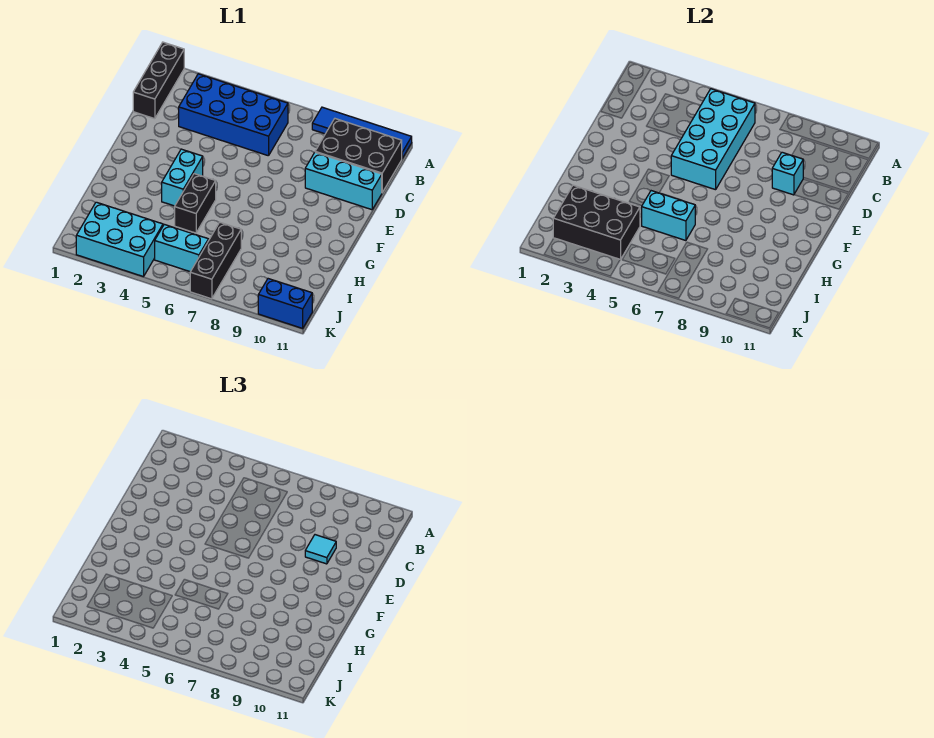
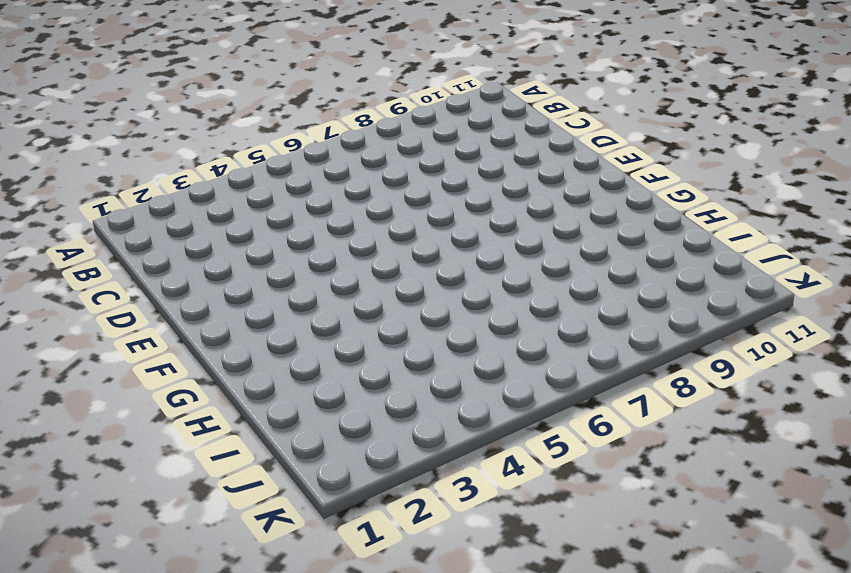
none -> black 1x3 brick [133,42,184,119]
none -> blue 1x4 tile [312,107,412,158]
none -> blue 2x4 brick [179,74,288,156]

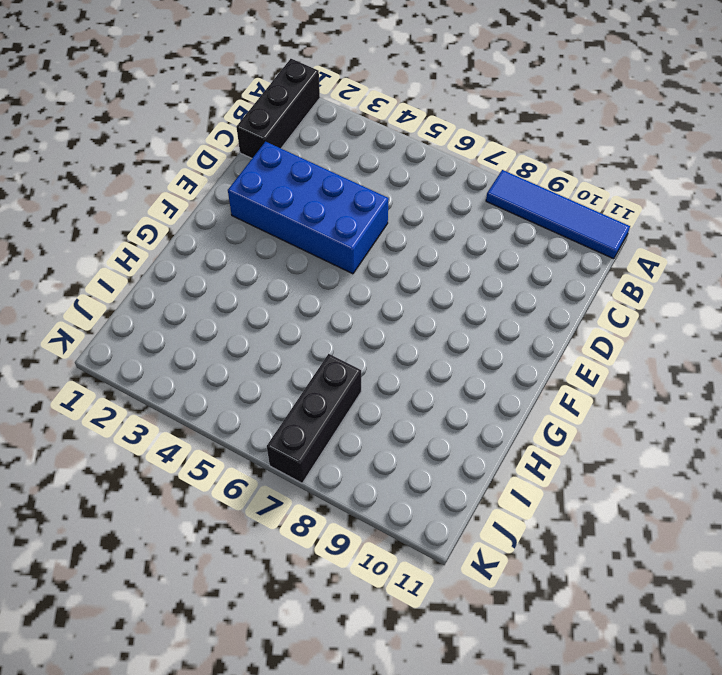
blue 2x4 brick [228,142,389,274] -> blue 2x4 brick moved to [179,74,288,156]
none -> black 2x3 brick [315,119,402,192]
none -> cyan 1x3 brick [305,152,382,210]
none -> cyan 1x2 brick [162,149,203,206]

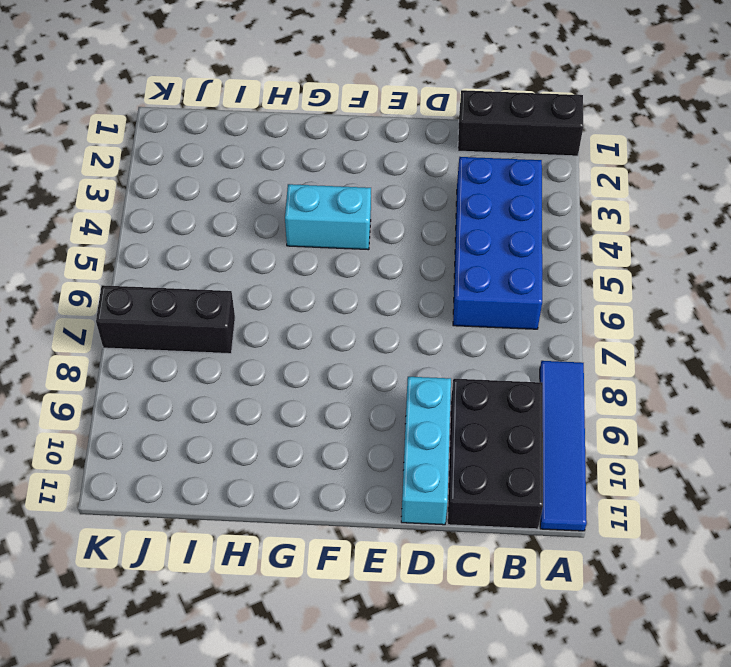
none -> black 1x2 brick [175,174,216,233]
none -> cyan 2x3 brick [76,202,163,277]
none -> cyan 1x2 brick [155,224,209,272]

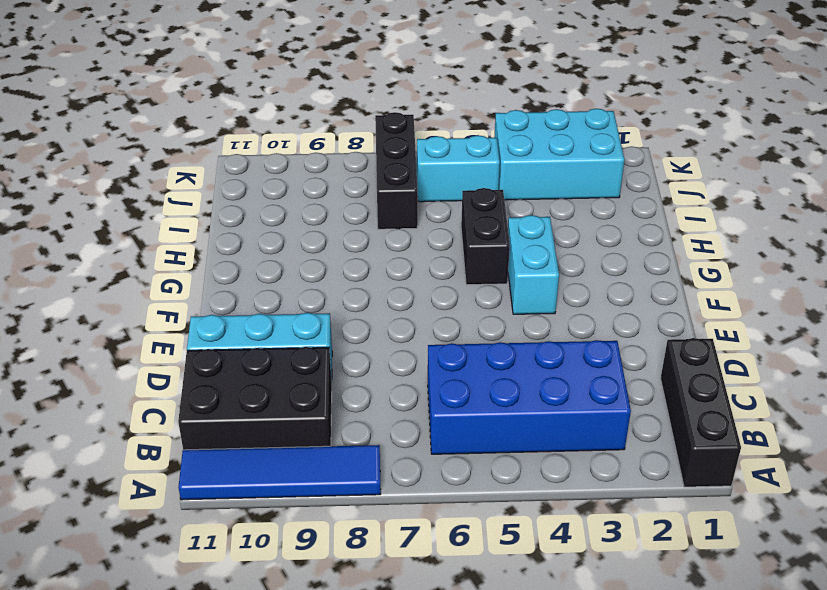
none -> blue 1x2 brick [258,279,312,328]
none -> cyan 2x4 brick [671,89,755,190]
none -> cyan 1x1 brick [772,152,803,195]

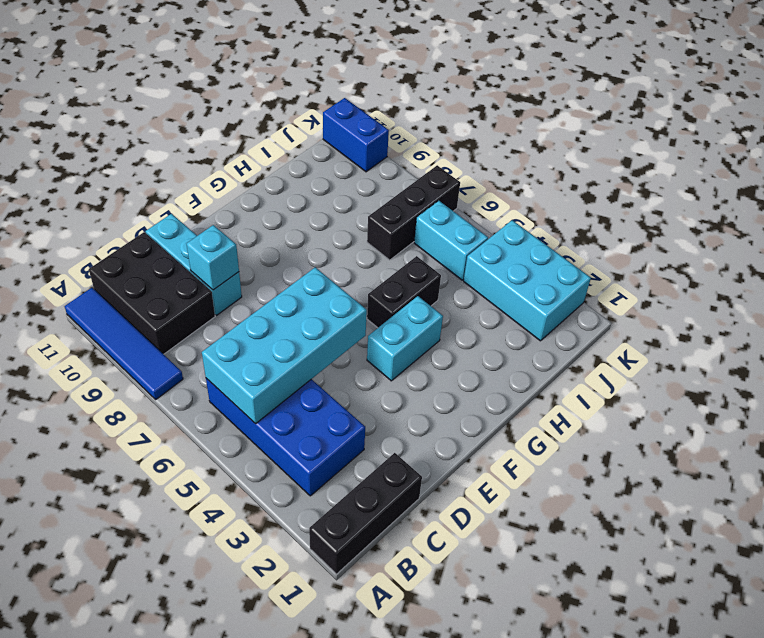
none -> cyan 1x2 brick [642,191,695,241]
none -> black 2x3 brick [553,185,640,259]
none -> cyan 1x1 tile [305,535,336,564]

